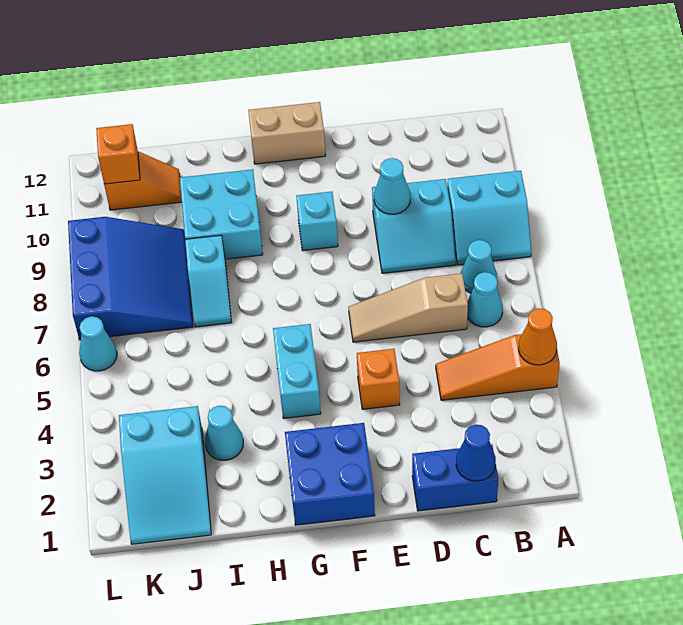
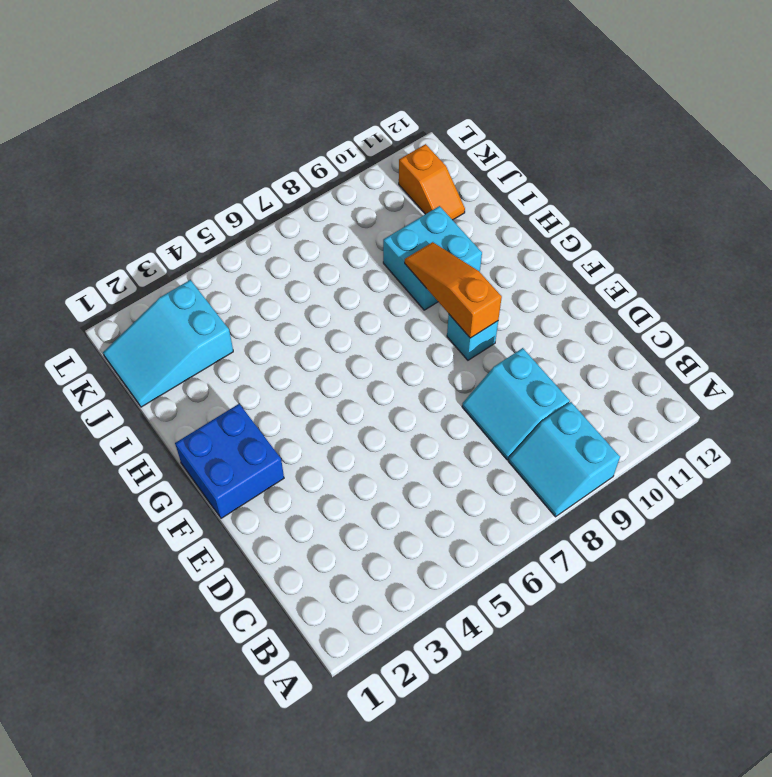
orange 1x3 slope [405,242,502,338] -> orange 1x3 slope moved to [436,334,560,400]
none -> cyan 1x1 cone [467,272,503,327]
none -> cyan 1x1 cone [461,240,497,293]
none -> blue 1x2 brick [412,445,498,511]

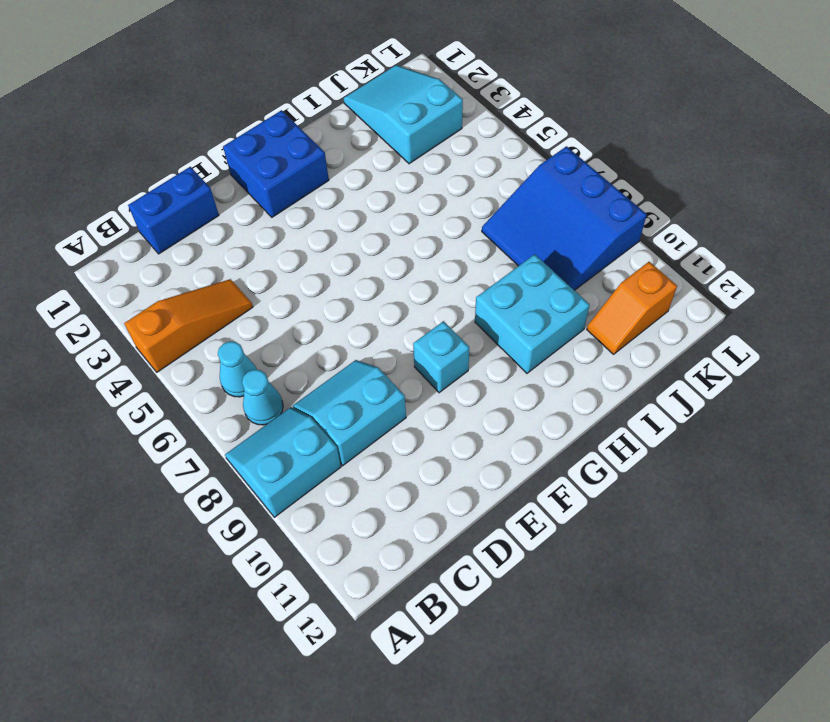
none -> tan 1x3 slope [348,273,468,342]
none -> orange 1x1 brick [357,349,400,409]
none -> tan 1x2 brick [248,102,326,164]

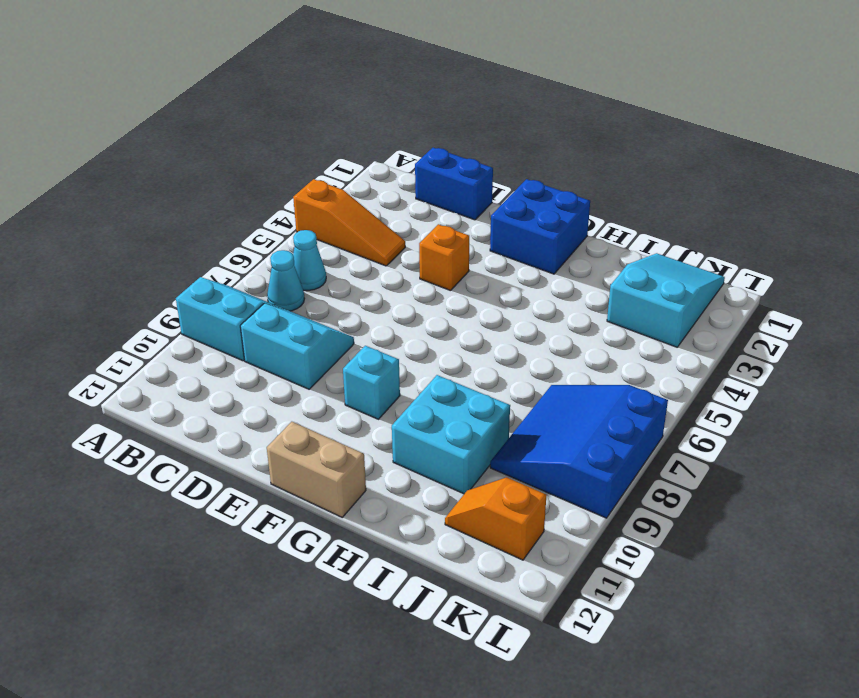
none -> tan 1x3 slope [348,273,468,342]
none -> cyan 1x2 brick [273,324,321,419]
none -> cyan 1x1 cone [205,406,243,460]

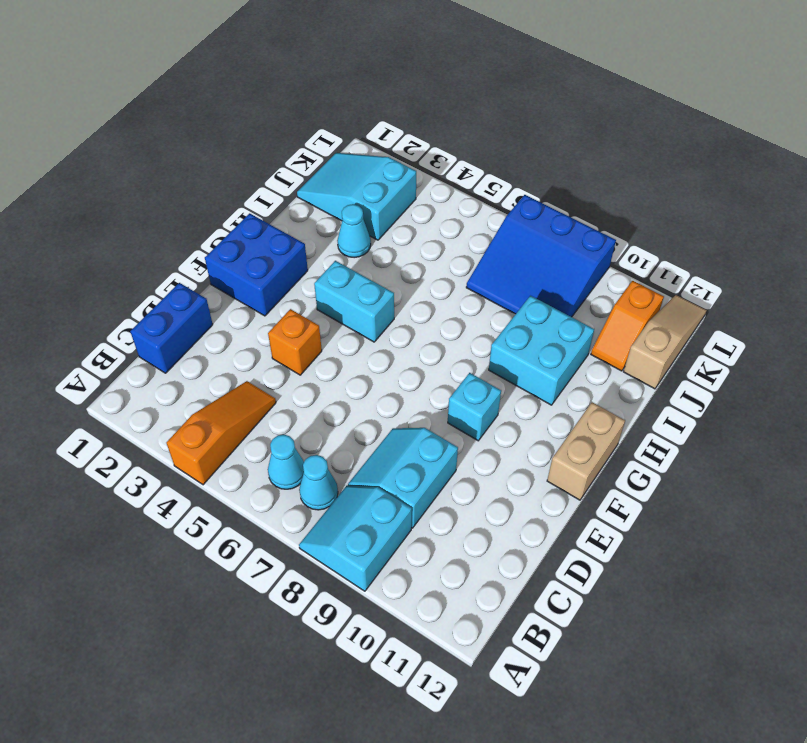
tan 1x3 slope [624,295,707,389] -> tan 1x3 slope moved to [348,273,468,342]
none -> cyan 1x2 slope [185,235,232,327]
none -> cyan 1x1 cone [79,316,117,371]
none -> orange 1x1 cone [519,308,557,365]

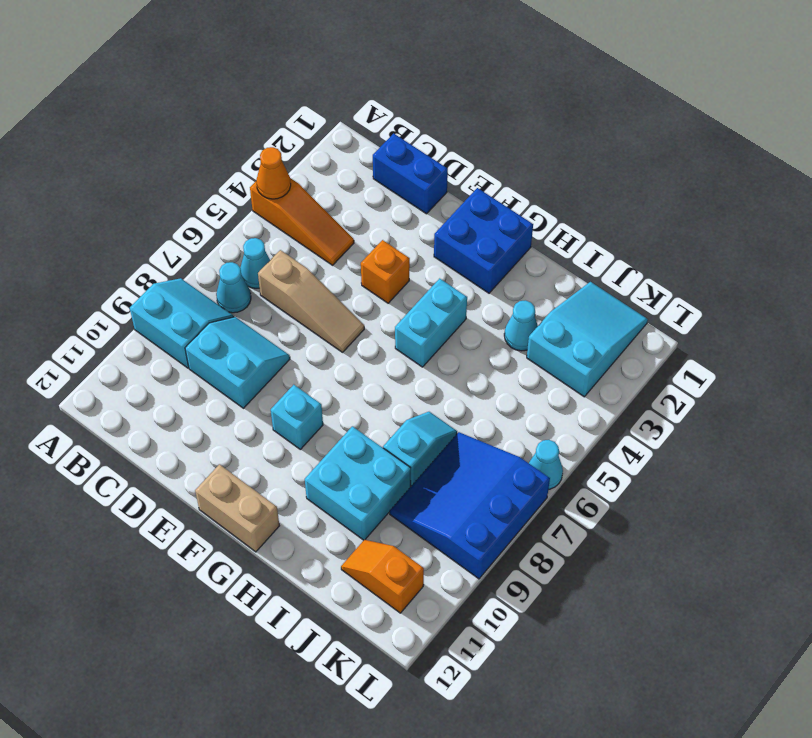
none -> blue 1x1 cone [456,425,496,481]
none -> cyan 1x1 cone [374,158,410,214]
none -> orange 1x1 brick [96,124,140,184]

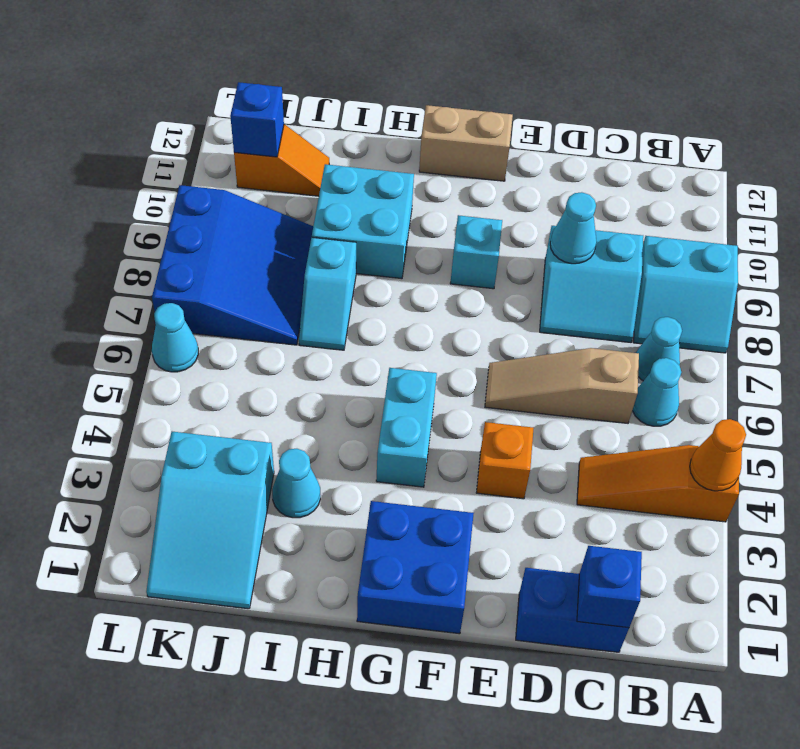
blue 1x1 brick [577,546,642,628] -> blue 1x1 cone [456,425,496,481]
blue 1x1 brick [230,82,284,157] -> orange 1x1 brick [96,124,140,184]

